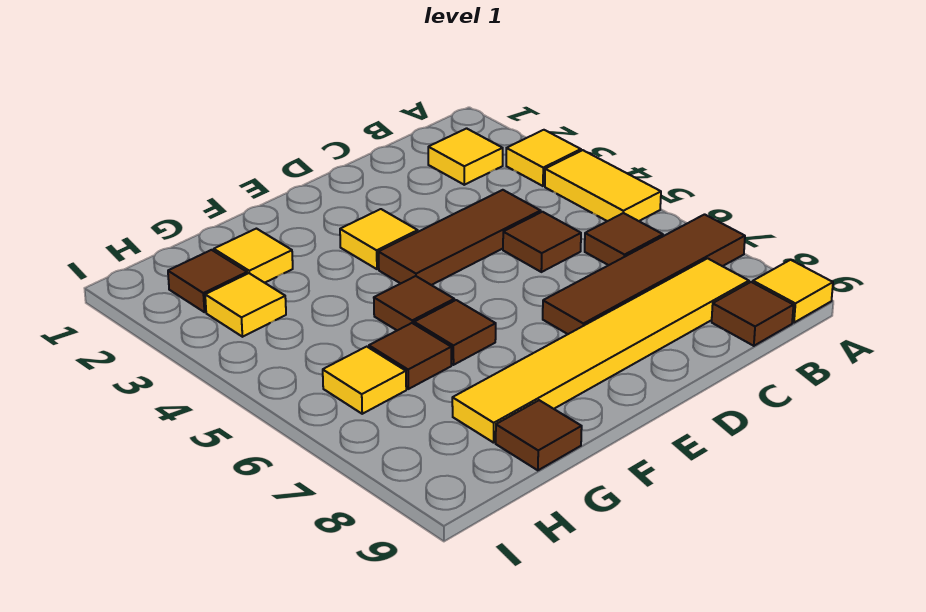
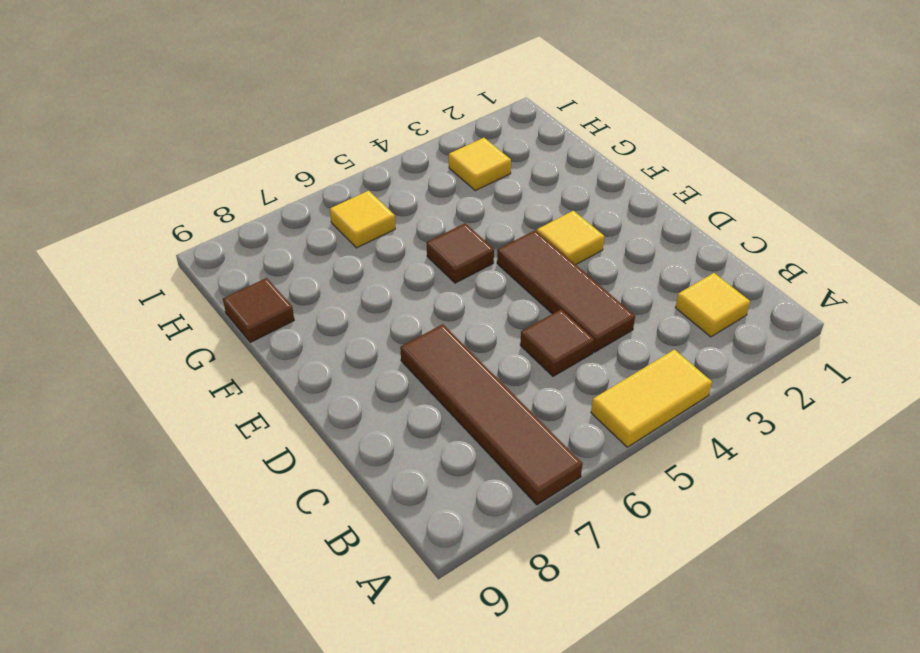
none -> yellow 1x1 tile [506,130,581,186]
none -> yellow 1x1 tile [753,260,833,323]
none -> brown 1x1 tile [585,213,663,265]

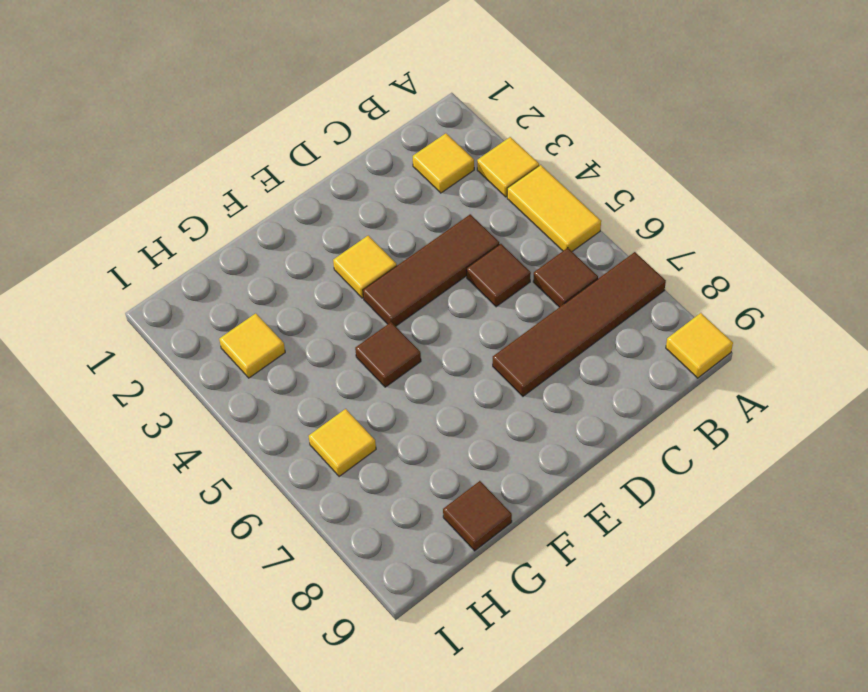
none -> yellow 1x6 tile [452,258,749,443]
none -> brown 1x1 tile [712,282,794,346]
none -> brown 1x1 tile [414,300,496,365]

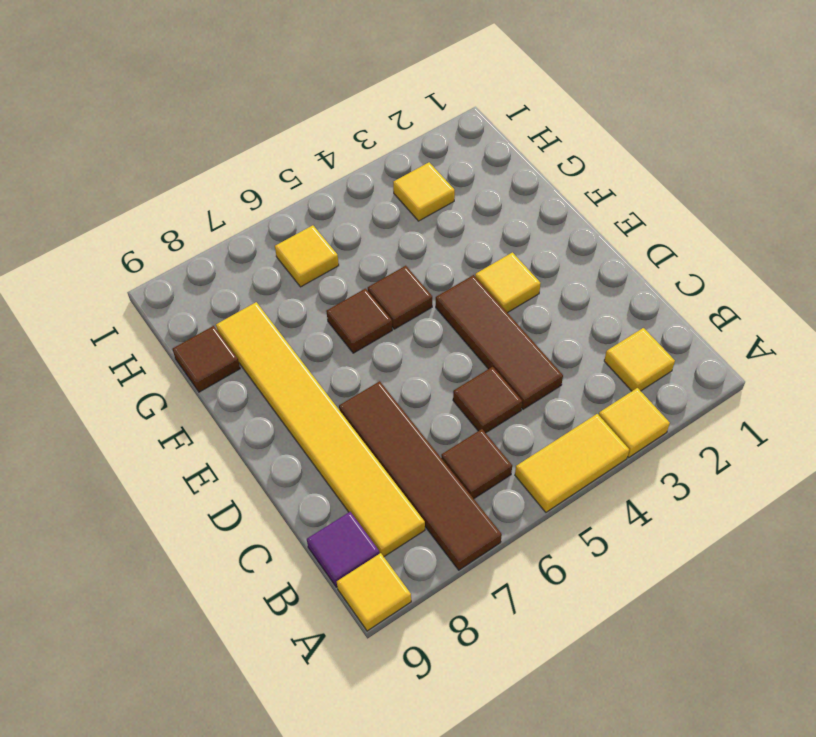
purple 1x1 tile [307,512,380,587] -> brown 1x1 tile [712,282,794,346]
none -> yellow 1x1 tile [214,229,293,283]
none -> brown 1x1 tile [369,323,451,389]
none -> brown 1x1 tile [168,250,247,312]

